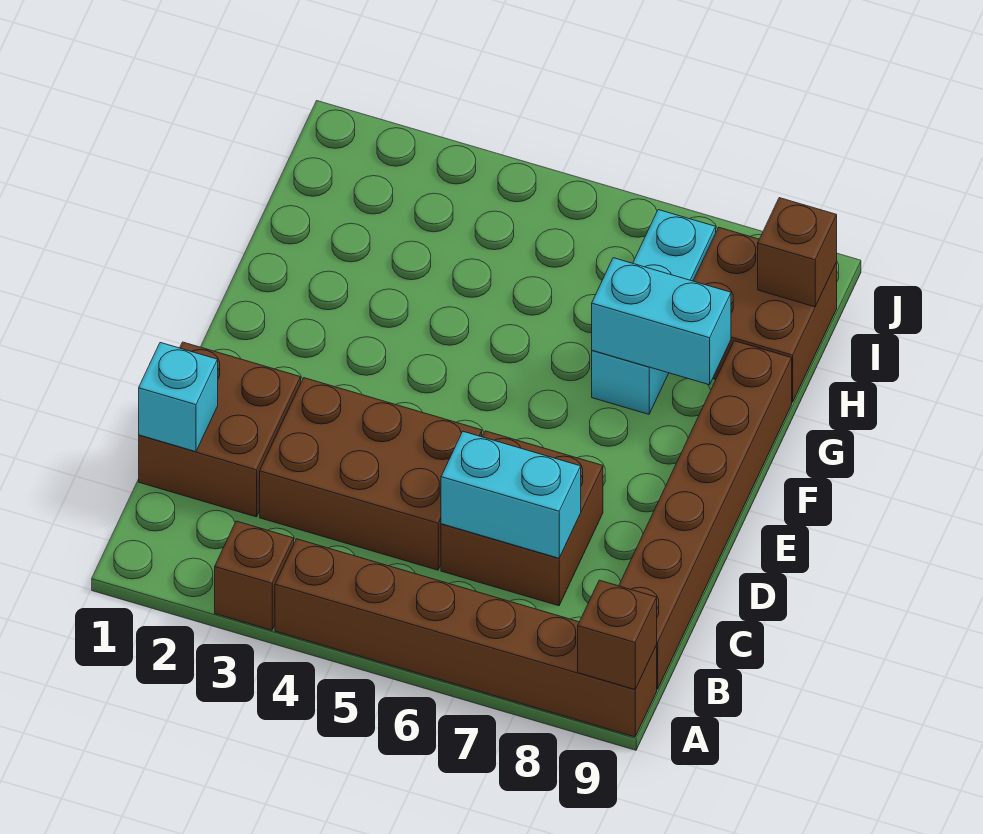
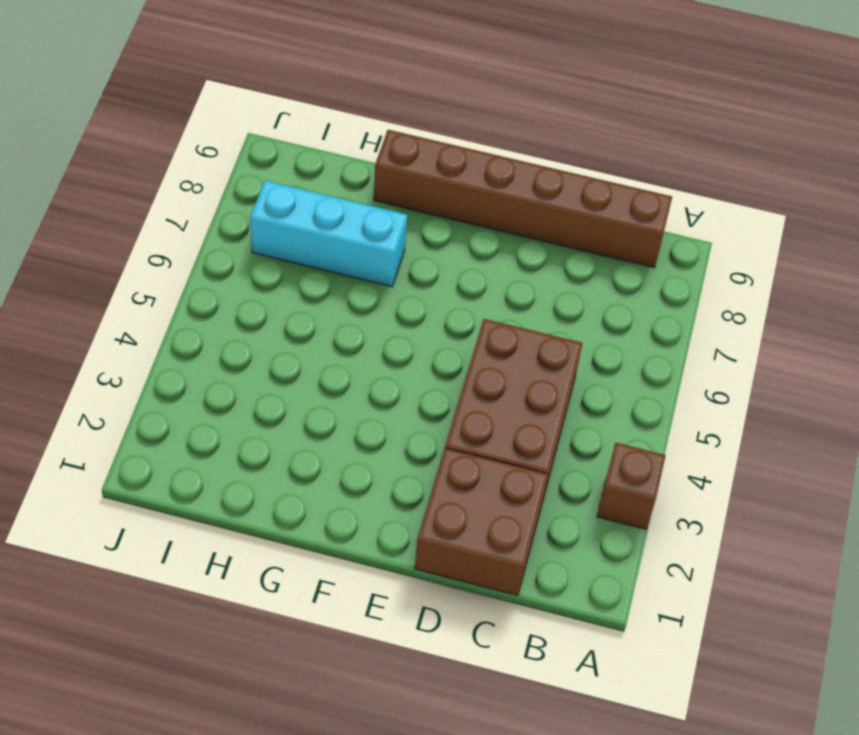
none -> brown 1x6 brick [275,539,657,737]
none -> brown 2x2 brick [441,431,603,606]
none -> brown 2x2 brick [693,228,837,402]

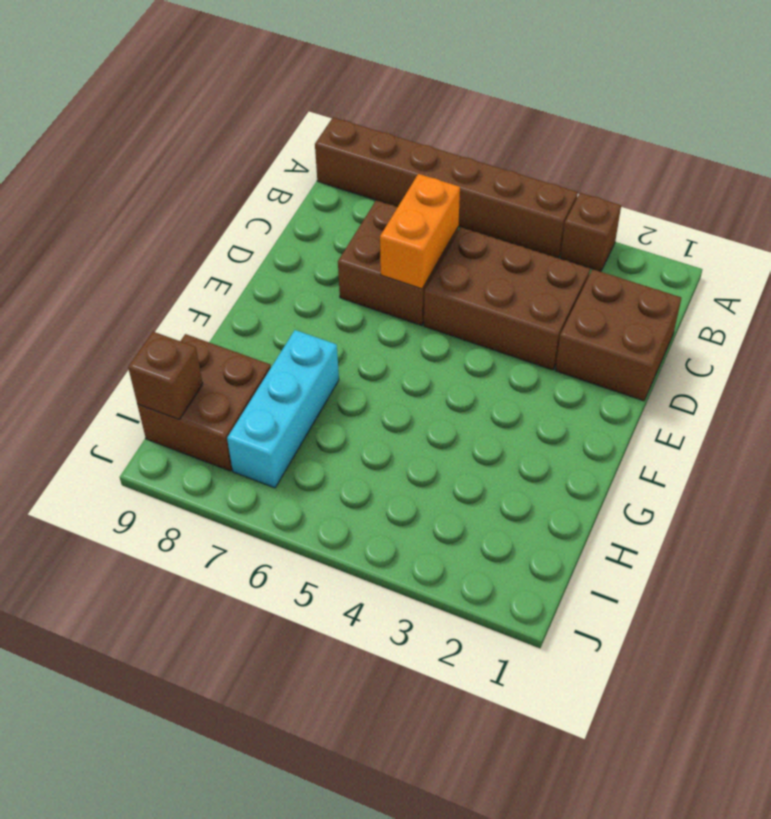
orange 1x2 brick [380,174,460,289] -> cyan 1x2 brick [441,431,581,558]
none -> brown 1x6 brick [619,341,792,689]
none -> brown 1x1 brick [578,580,657,689]
none -> cyan 1x1 brick [139,343,218,452]

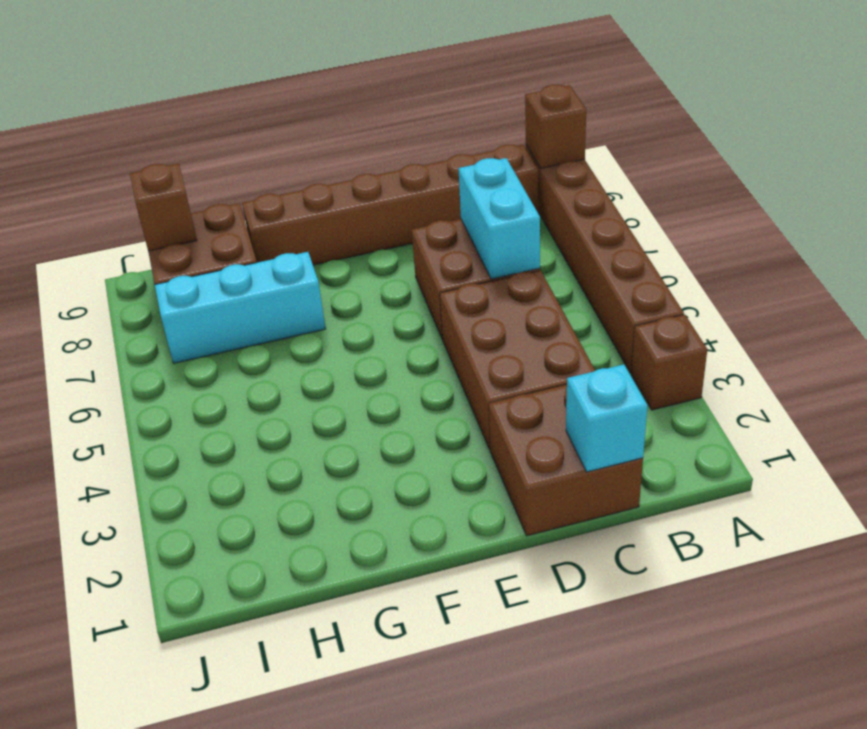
none -> cyan 1x2 brick [592,258,731,385]

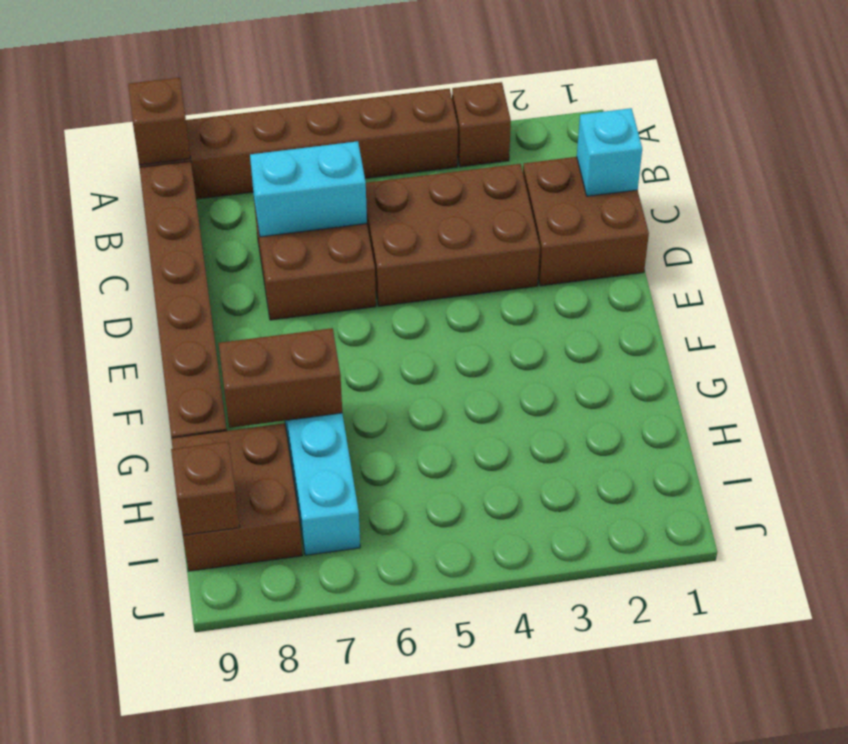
brown 1x2 brick [219,328,342,428] -> cyan 1x2 brick [592,258,731,385]

